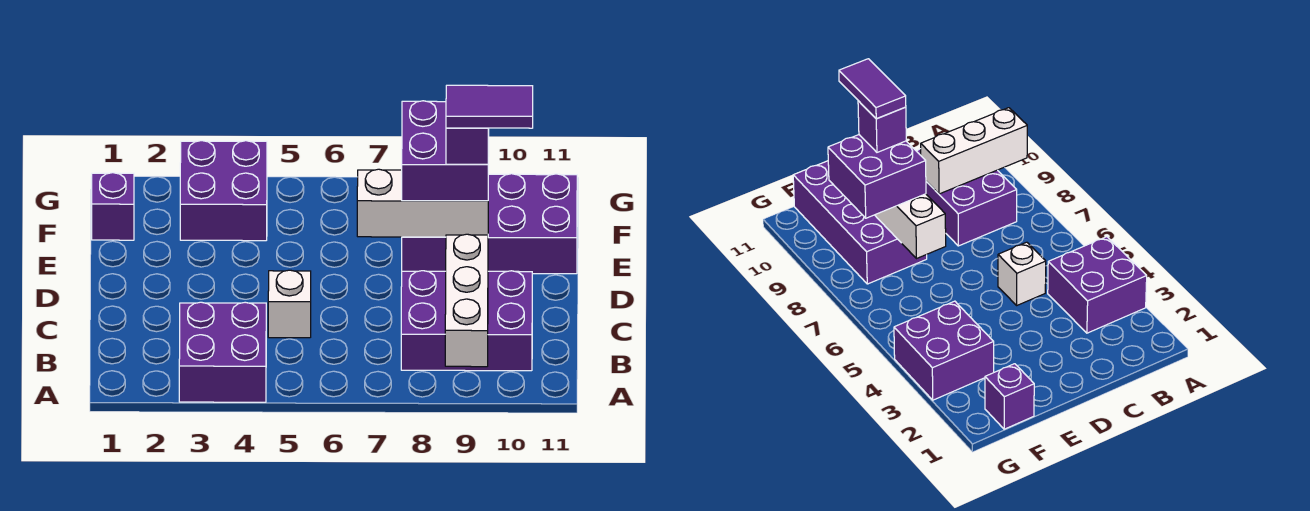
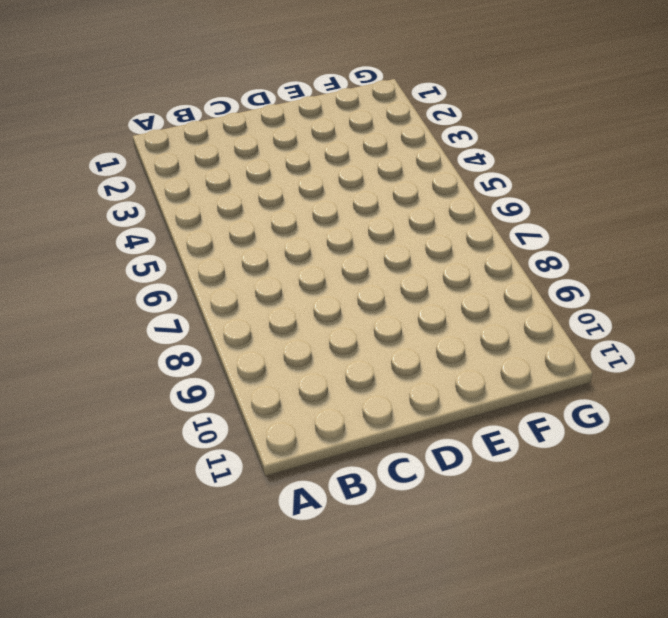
none -> purple 2x2 brick [179,302,266,402]
none -> purple 2x3 brick [401,271,532,371]

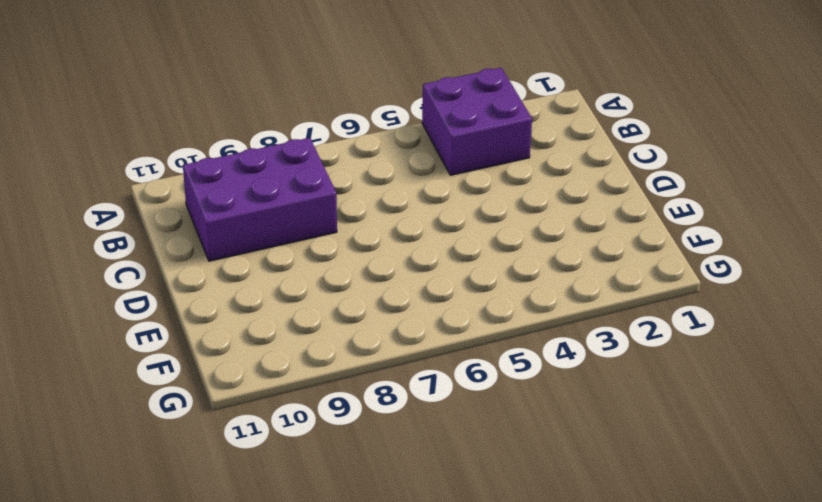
none -> white 1x1 brick [268,270,311,338]
none -> purple 2x4 brick [402,174,577,274]

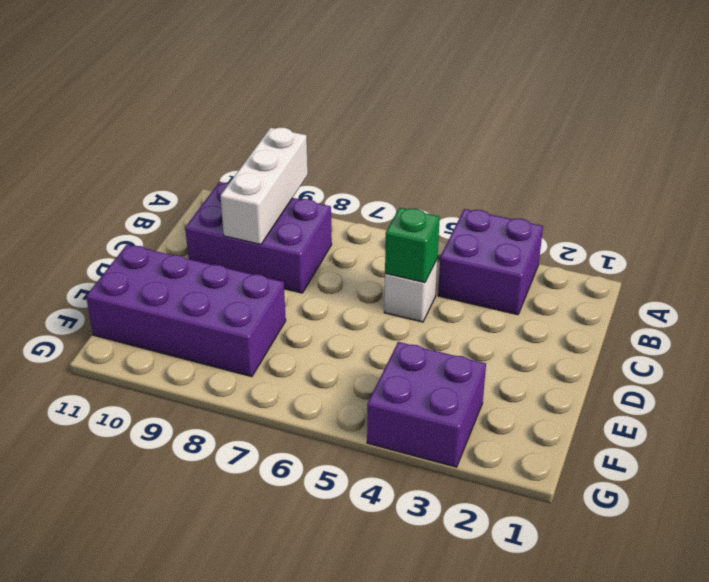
green 1x1 brick [385,208,440,283] -> none
none -> purple 1x1 brick [92,173,134,240]
none -> white 1x3 brick [357,169,488,237]

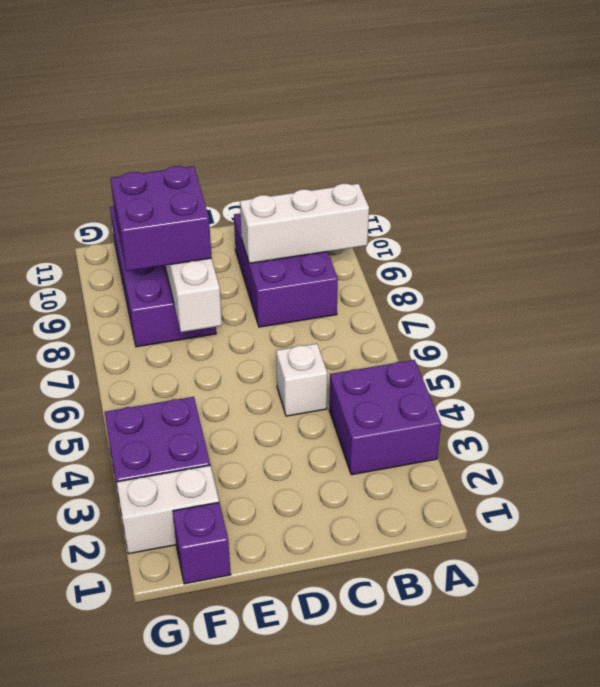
white 1x2 brick [117,465,219,554] -> none
none -> purple 1x1 brick [446,128,488,164]
none -> purple 1x2 tile [446,85,533,128]

